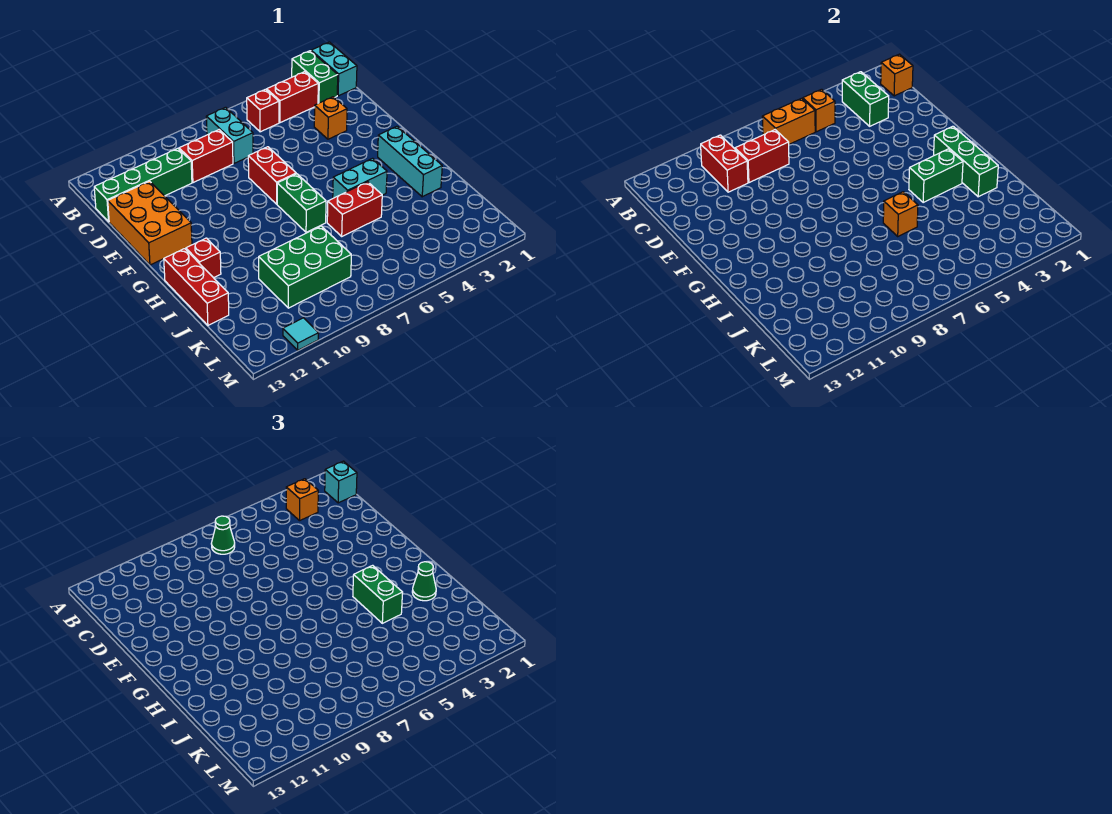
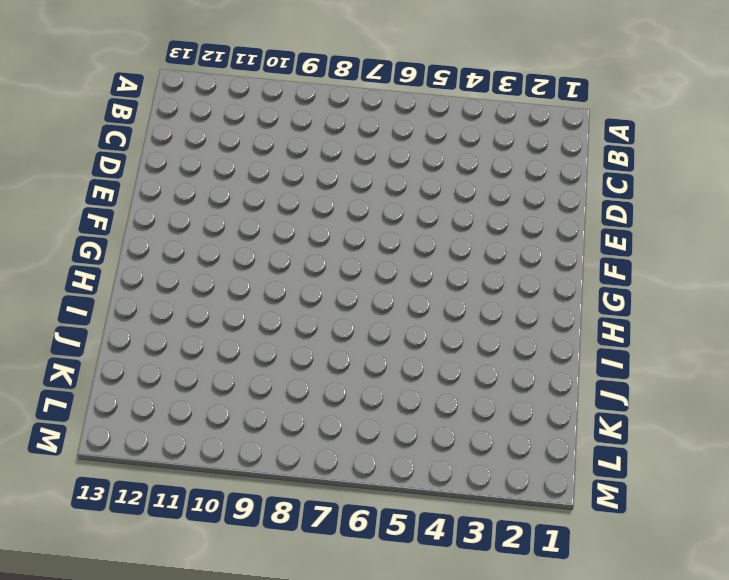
none -> cyan 1x2 brick [311,42,357,96]
none -> green 1x2 brick [292,51,338,103]
none -> red 1x2 brick [267,72,318,123]
none -> red 1x1 brick [247,89,279,132]

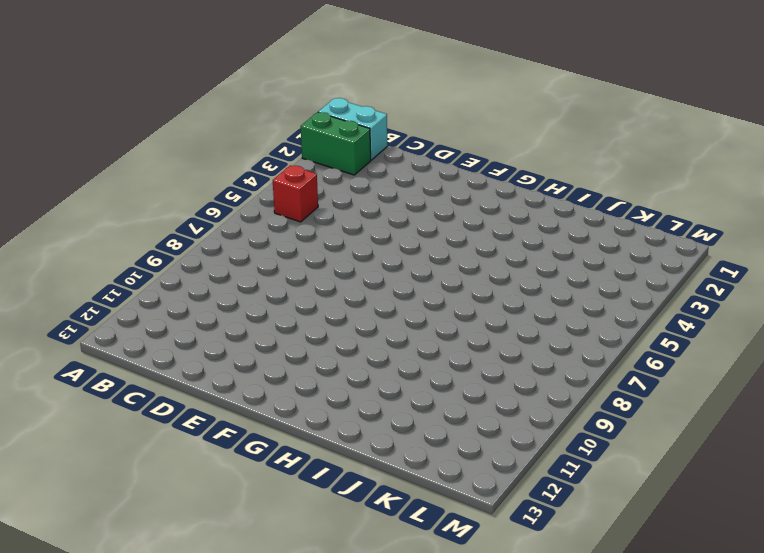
none -> red 1x2 brick [267,72,318,123]
none -> cyan 1x2 brick [206,107,253,163]
none -> red 1x2 brick [179,130,233,183]
none -> green 1x4 brick [94,148,192,222]

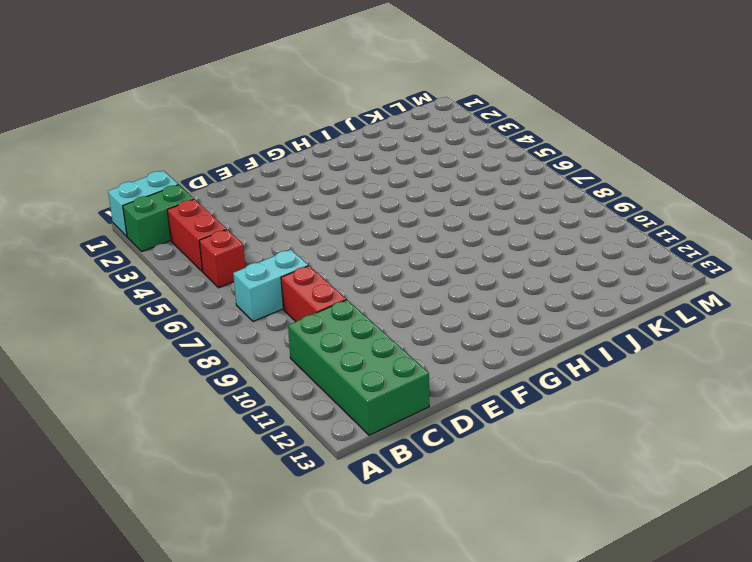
green 2x4 brick [288,300,429,435] -> green 1x4 brick [94,148,192,222]
none -> orange 1x1 brick [314,97,347,139]
none -> orange 2x3 brick [108,181,192,265]
none -> red 1x2 brick [248,147,296,204]
none -> cyan 1x3 brick [378,126,442,197]

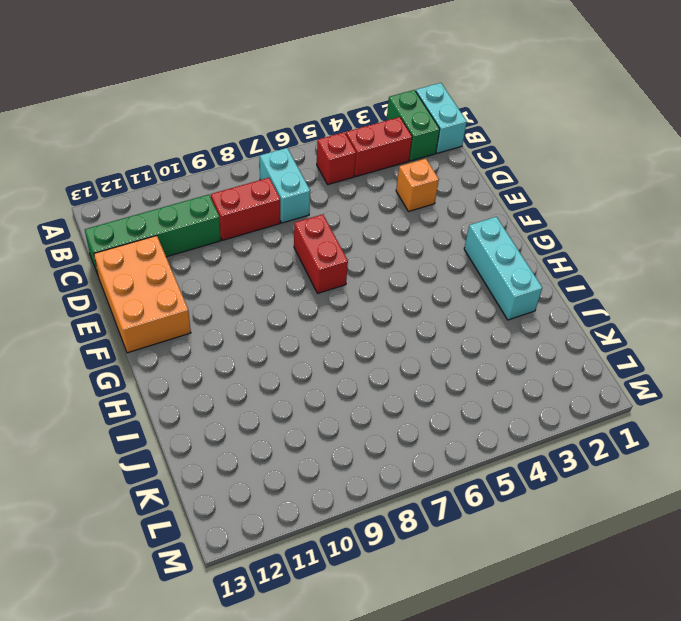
none -> green 1x2 brick [277,174,326,232]
none -> cyan 1x2 brick [333,158,387,198]
none -> red 1x1 brick [186,238,221,278]
none -> red 1x3 brick [164,249,229,325]

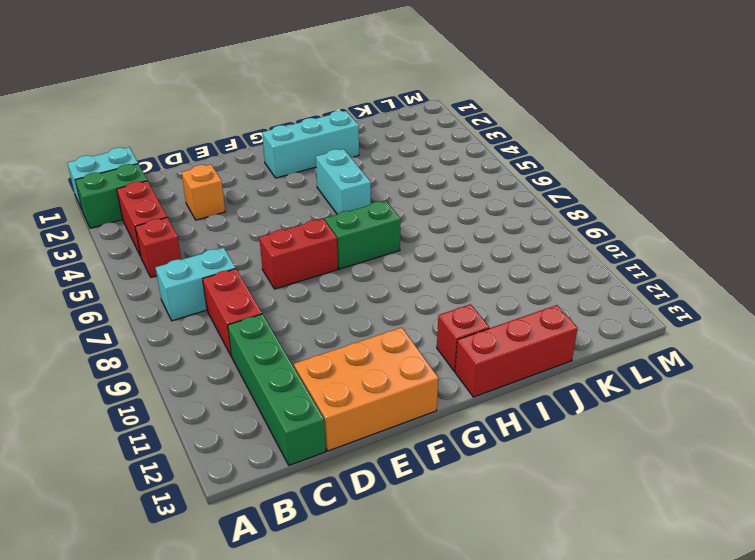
none -> red 1x2 brick [327,182,382,236]
none -> green 2x3 brick [259,226,351,308]
none -> cyan 1x1 tile [283,318,319,350]
none -> orange 1x1 brick [881,54,913,96]

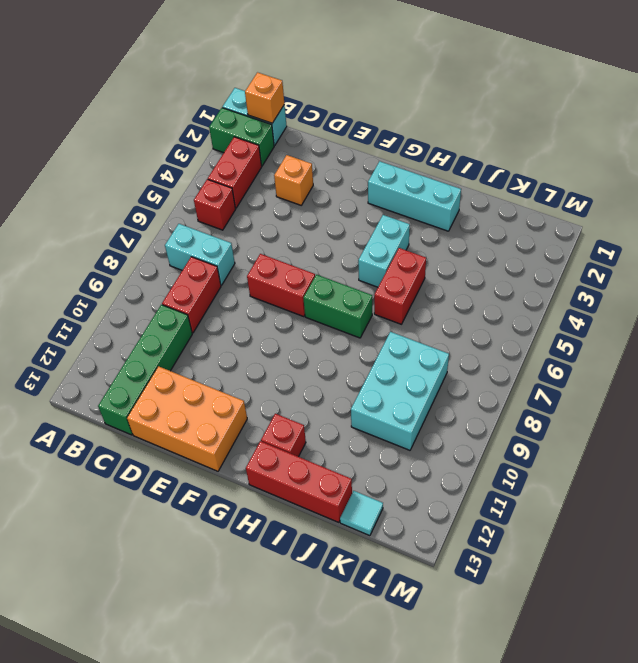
cyan 2x3 brick [351,331,449,450] -> green 2x3 brick [259,226,351,308]
cyan 1x1 tile [340,491,383,536] -> cyan 1x1 tile moved to [283,318,319,350]
none -> green 1x2 brick [842,72,889,126]
none -> orange 1x1 brick [803,89,835,132]
none -> orange 1x2 brick [762,98,815,144]
none -> red 1x2 brick [701,135,748,192]

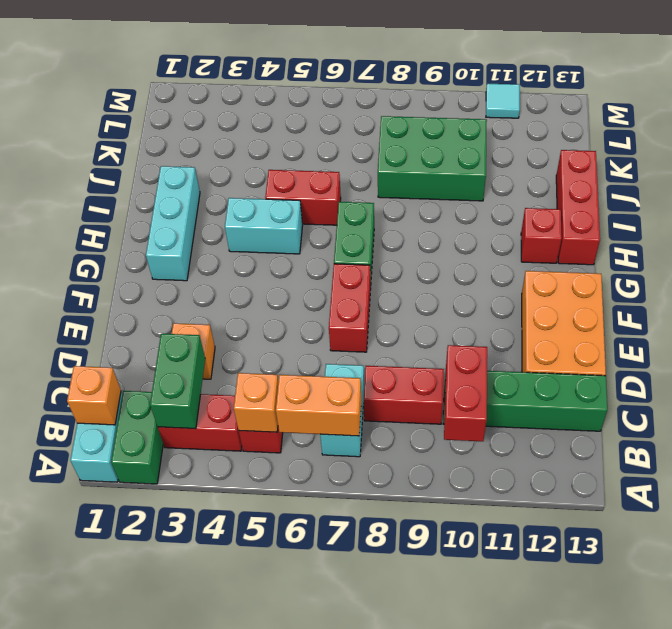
none -> red 1x2 brick [735,130,789,183]
none -> green 1x3 brick [934,126,998,197]
none -> green 1x2 brick [909,149,963,203]
none -> orange 1x1 brick [883,192,918,236]

